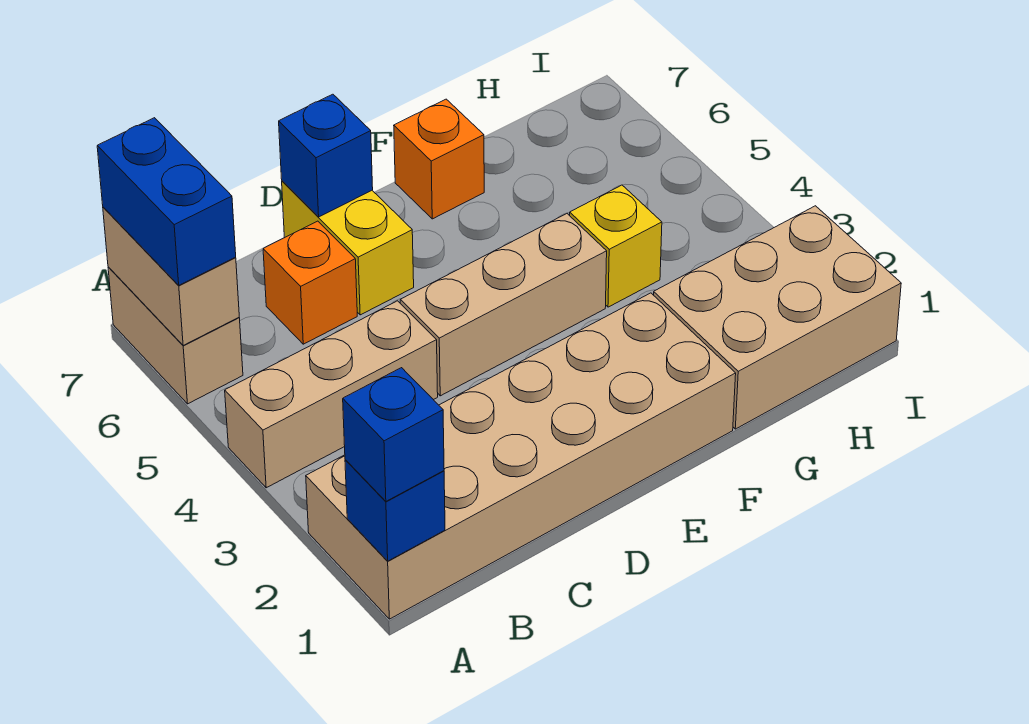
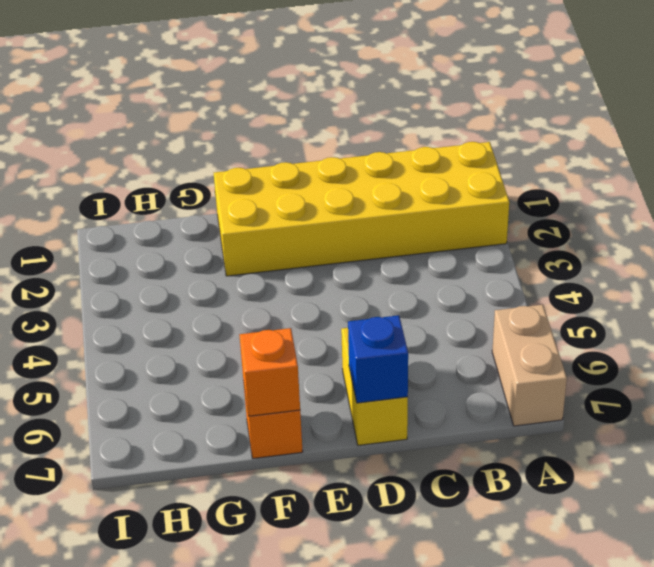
yellow 2x6 brick [214,142,509,276] -> tan 2x6 brick [306,293,736,619]
orange 1x1 brick [240,328,300,416] -> orange 1x1 brick moved to [263,221,357,344]
none -> tan 1x3 brick [225,301,438,488]
none -> tan 1x3 brick [400,213,607,396]
none -> tan 2x3 brick [654,206,901,429]

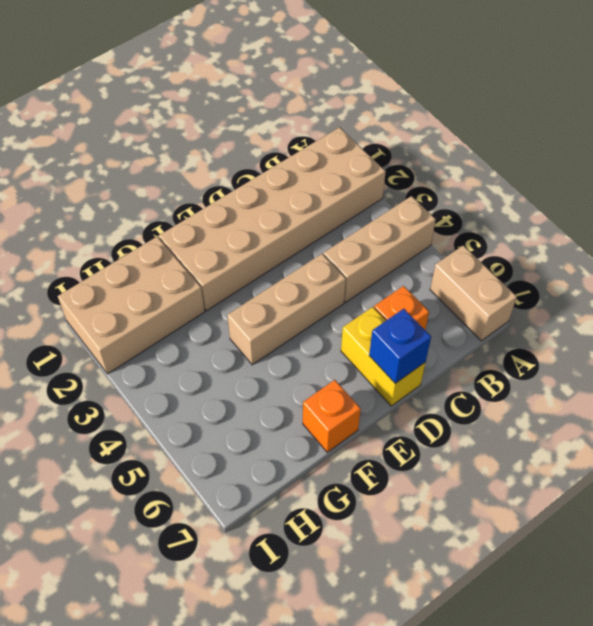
none -> yellow 1x1 brick [570,185,662,307]
none -> blue 1x1 brick [345,460,445,561]
none -> tan 1x2 brick [103,207,239,345]

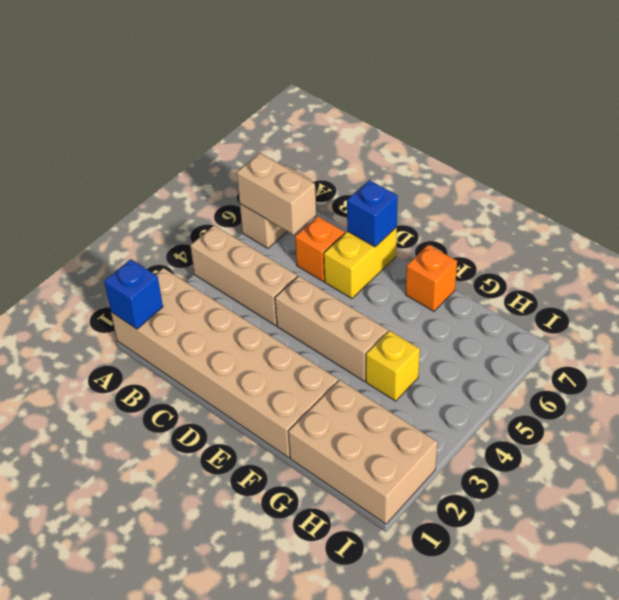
tan 1x2 brick [237,153,316,235] -> tan 1x2 brick turned to [103,207,239,345]
none -> blue 1x1 brick [343,368,444,501]
none -> blue 1x2 brick [97,118,236,285]

